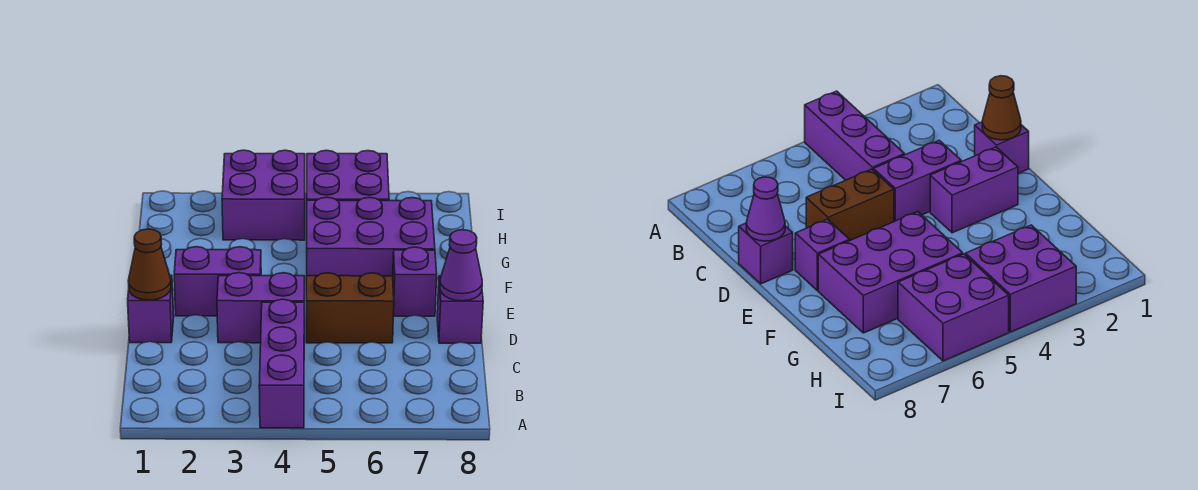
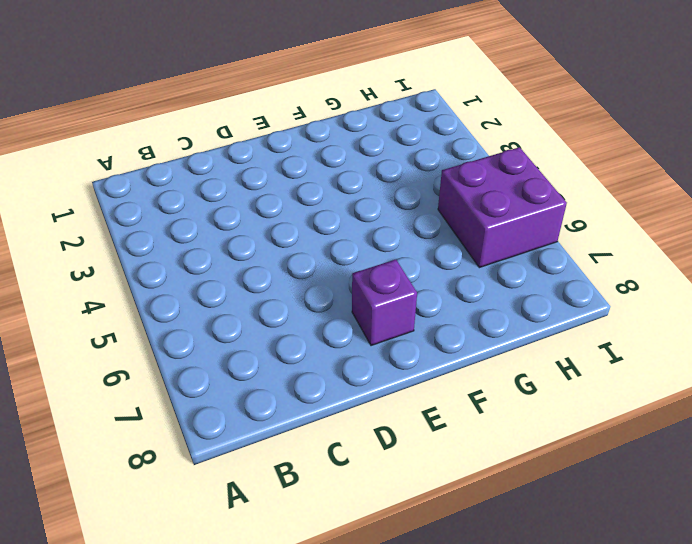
none -> purple 1x3 brick [259,299,304,428]
none -> purple 1x1 brick [128,275,174,343]
none -> purple 1x2 brick [217,273,304,343]

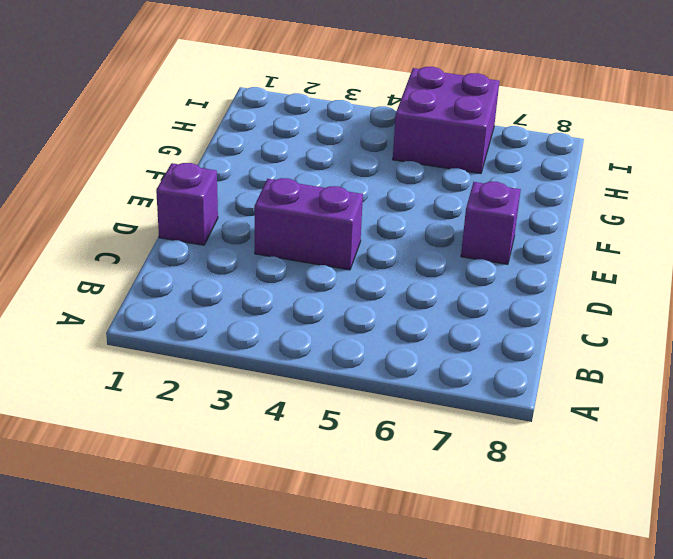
none -> purple 1x3 brick [259,299,304,428]
none -> brown 1x2 brick [306,273,394,343]
none -> purple 1x1 brick [437,276,483,343]

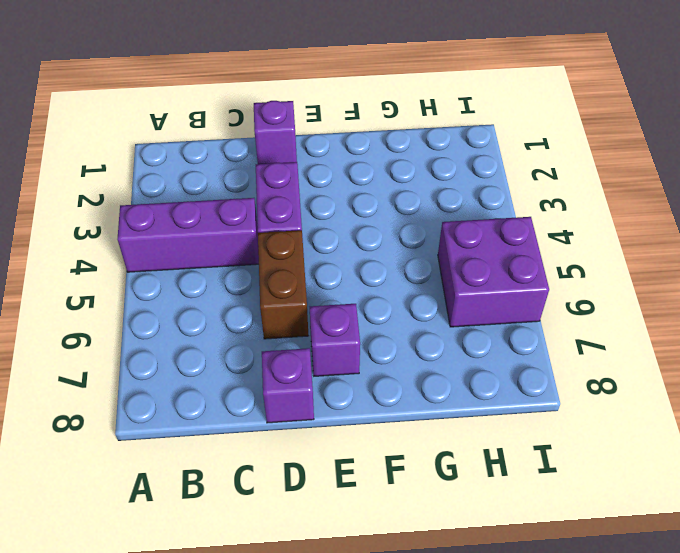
none -> purple 1x2 brick [174,247,261,316]
none -> purple 2x3 brick [307,197,435,276]
none -> purple 2x2 brick [222,150,305,240]

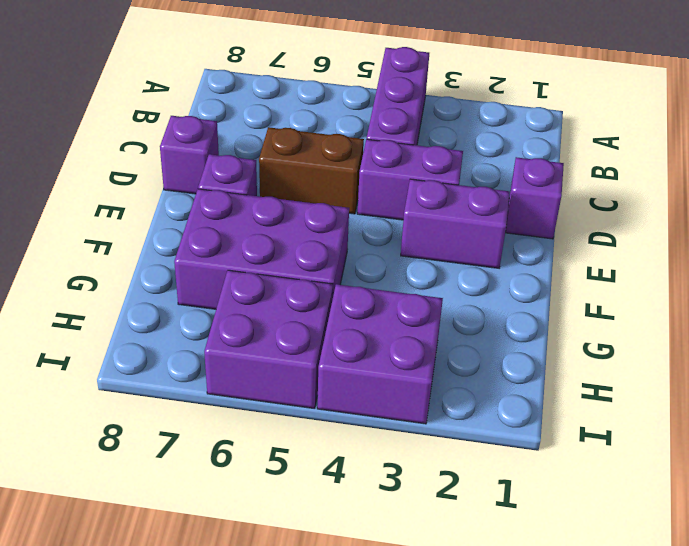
none -> brown 1x1 cone [128,229,171,300]
none -> purple 1x1 cone [440,230,482,301]

